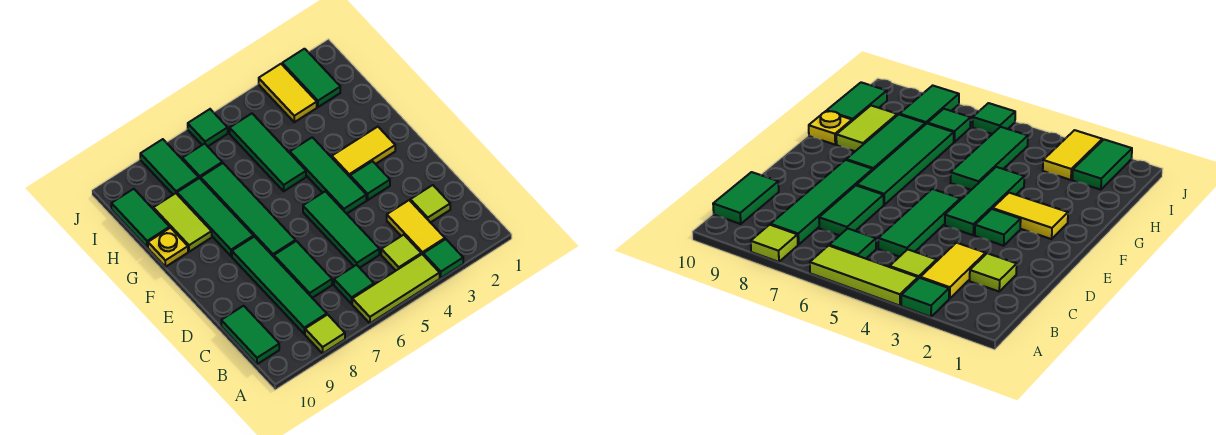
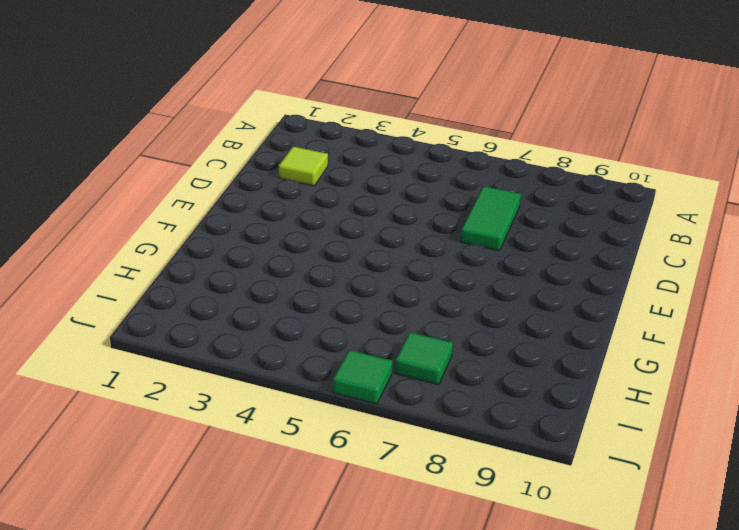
none -> green 1x1 tile [423,239,463,278]
none -> lime 1x3 tile [352,254,440,323]
none -> lime 1x1 tile [305,315,345,353]

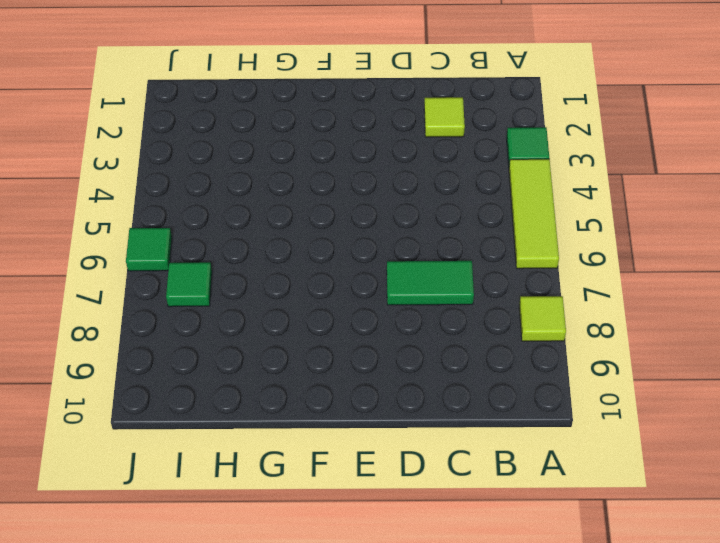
none -> yellow 1x2 tile [387,200,445,254]
none -> lime 1x1 tile [381,235,421,270]
none -> green 1x1 tile [334,265,374,304]

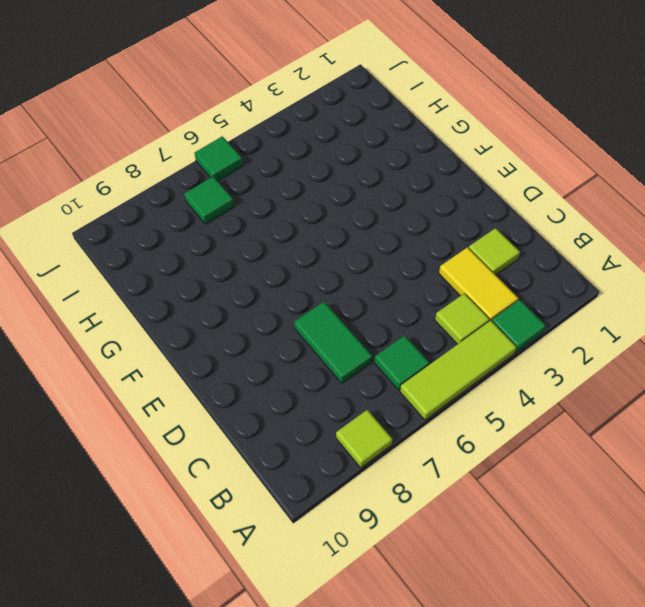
none -> green 1x4 tile [232,237,327,334]
none -> green 1x2 tile [221,306,279,364]
none -> green 1x3 tile [303,191,379,268]

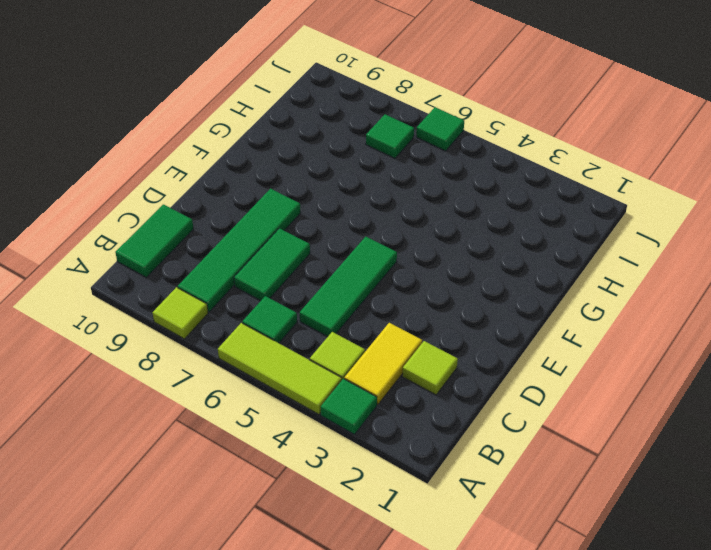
none -> green 1x1 tile [350,161,390,200]
none -> green 1x3 tile [290,137,366,214]
none -> green 1x4 tile [201,163,295,257]

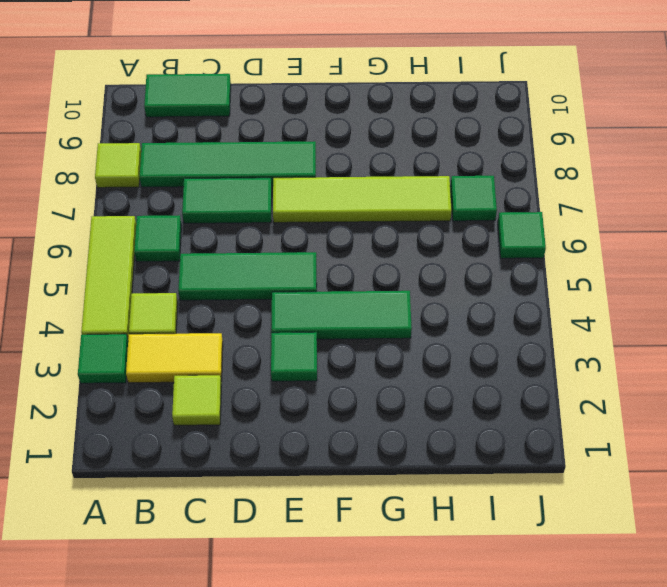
lime 1x4 tile [273,176,452,223] -> green 1x4 tile [201,163,295,257]
none -> yellow 1x2 tile [332,127,395,177]
none -> green 1x3 tile [177,178,254,256]
none -> green 1x3 tile [230,114,306,191]

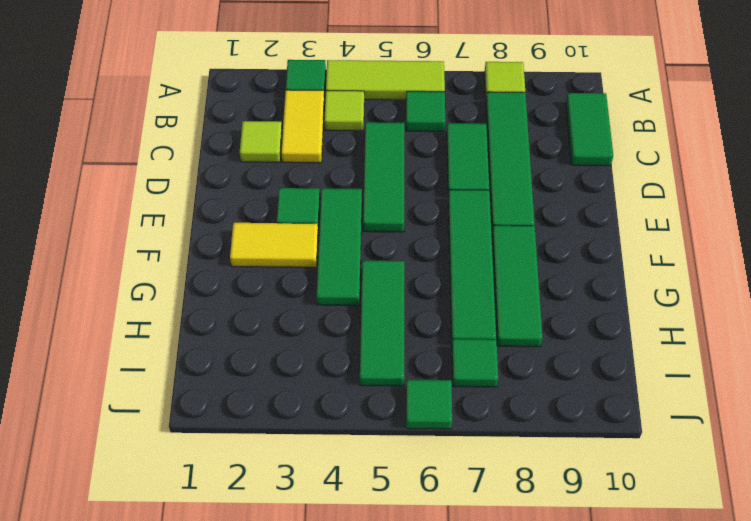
none -> lime 1x2 tile [153,193,212,252]
none -> yellow 1x1 plate [148,228,188,267]
none -> green 1x2 tile [111,189,170,247]

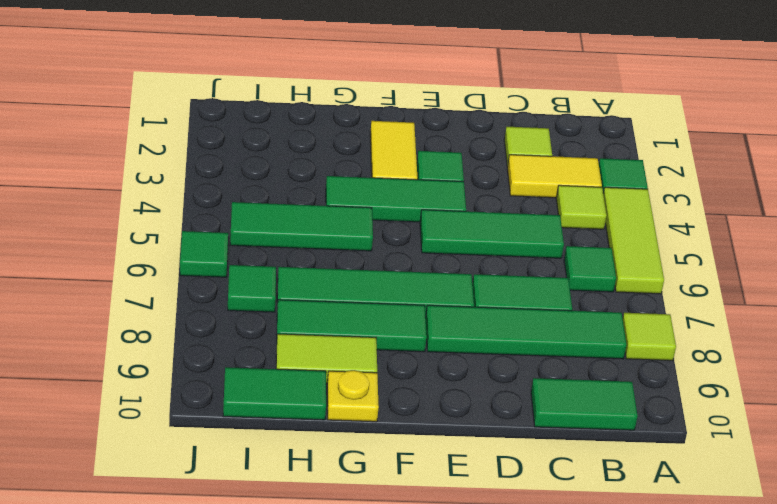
none -> green 1x2 tile [282,49,340,107]
none -> yellow 1x2 tile [259,64,317,122]
none -> green 1x2 tile [140,139,199,195]

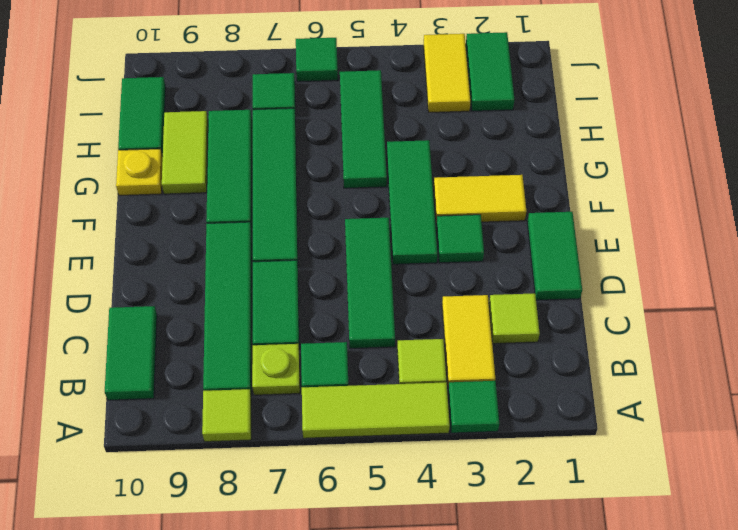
lime 1x1 plate [252,344,300,395] -> none
green 1x2 tile [527,212,582,300] -> green 1x2 tile moved to [140,139,199,195]

